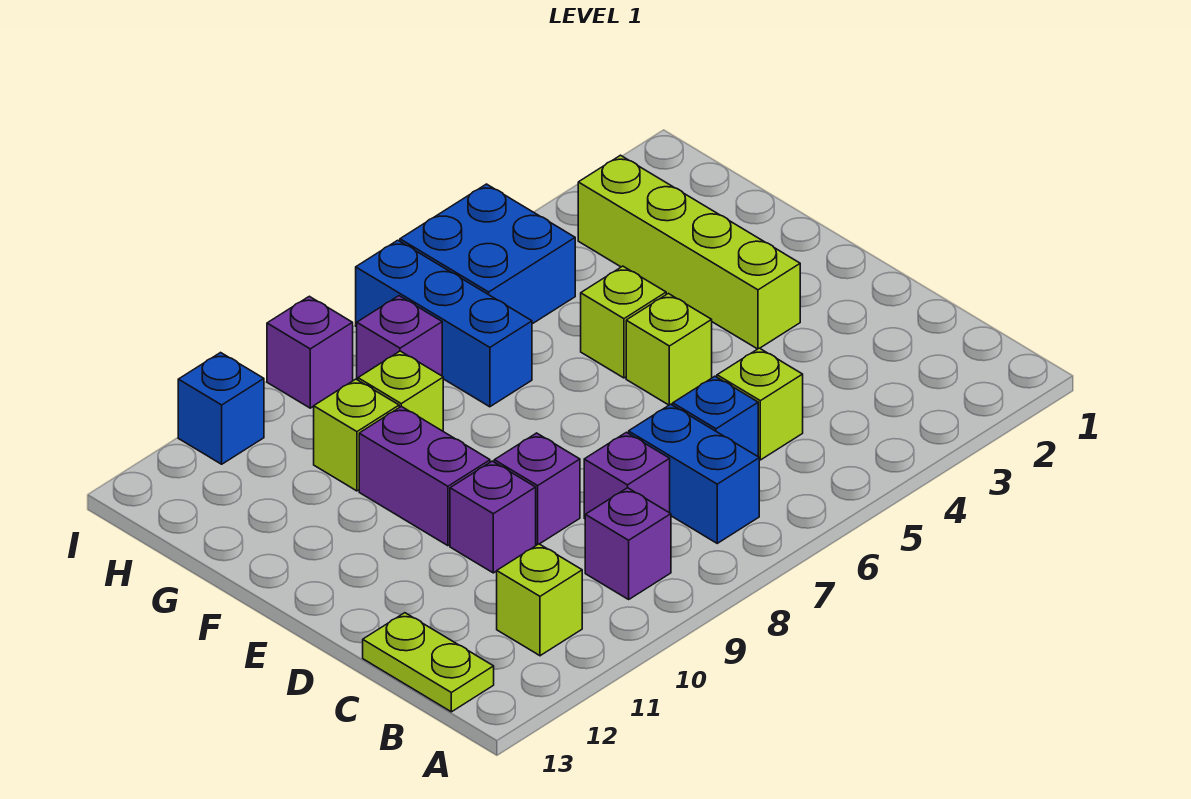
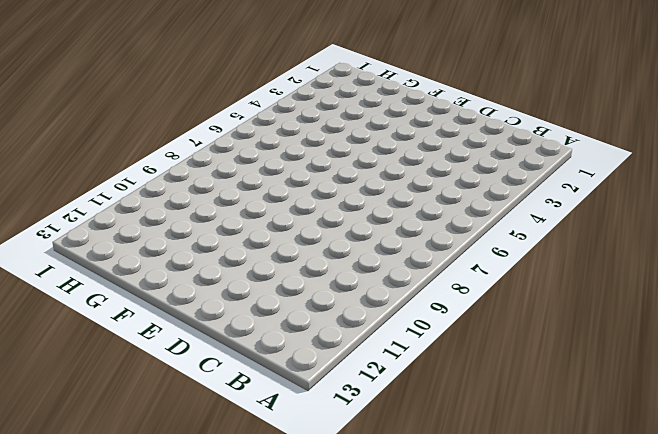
none -> blue 1x2 brick [629,404,759,543]
none -> purple 1x1 brick [585,488,671,599]
none -> lime 1x1 brick [497,544,582,656]

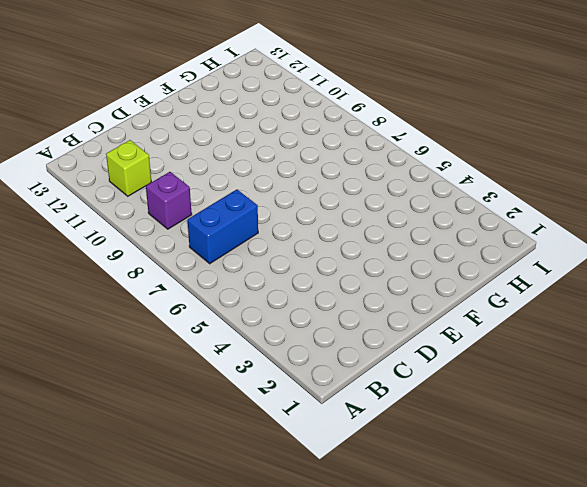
none -> lime 1x2 plate [363,613,494,712]
none -> lime 1x1 brick [717,348,803,460]
none -> blue 1x1 brick [673,376,758,456]

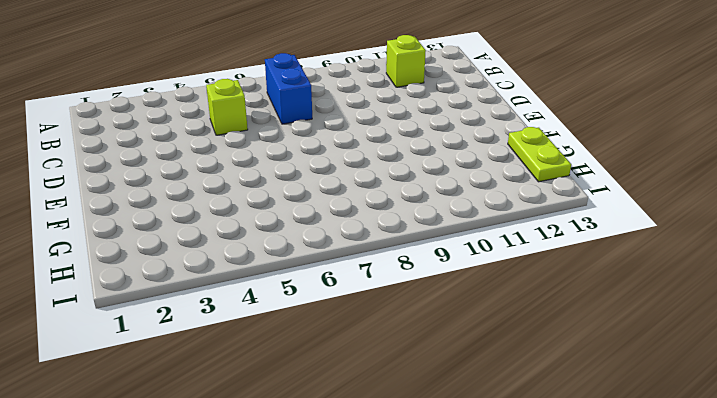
lime 1x2 plate [508,127,571,182] -> lime 1x2 plate moved to [363,613,494,712]
none -> purple 1x1 brick [585,488,671,599]
none -> blue 1x1 brick [673,376,758,456]
none -> purple 1x1 brick [584,432,670,518]

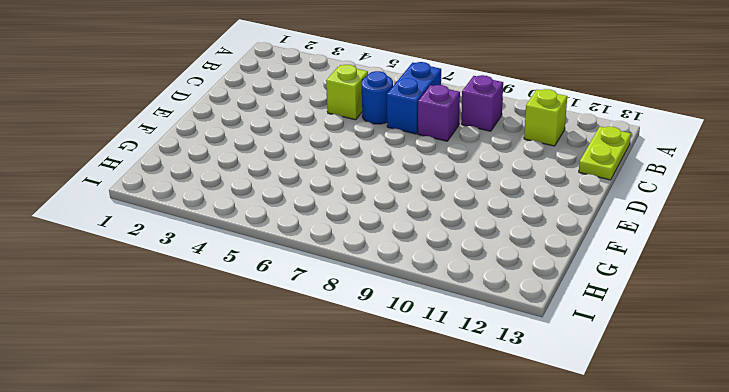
blue 1x1 round brick [362,71,393,124] -> blue 1x1 brick [673,376,758,456]
none -> purple 1x1 brick [494,433,580,545]
none -> purple 1x1 brick [450,461,536,573]
none -> lime 1x4 brick [578,155,800,349]

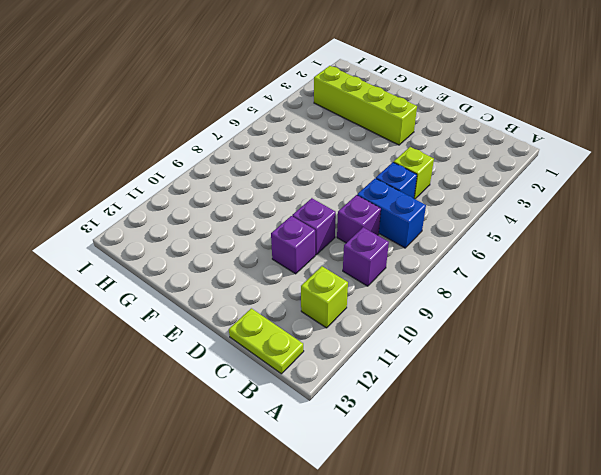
none -> lime 1x1 brick [626,294,712,405]
none -> purple 1x2 brick [359,406,490,546]
none -> lime 1x1 brick [581,266,666,378]

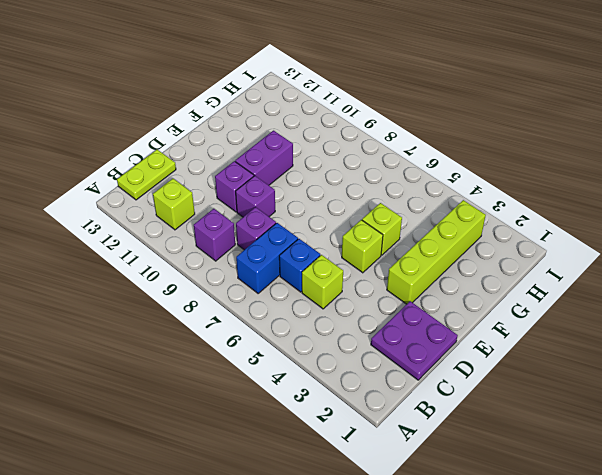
purple 2x2 plate [371,301,458,380] -> none
none -> blue 1x3 brick [356,240,532,407]
none -> lime 1x1 brick [358,351,443,431]
none -> lime 1x1 brick [314,379,399,491]

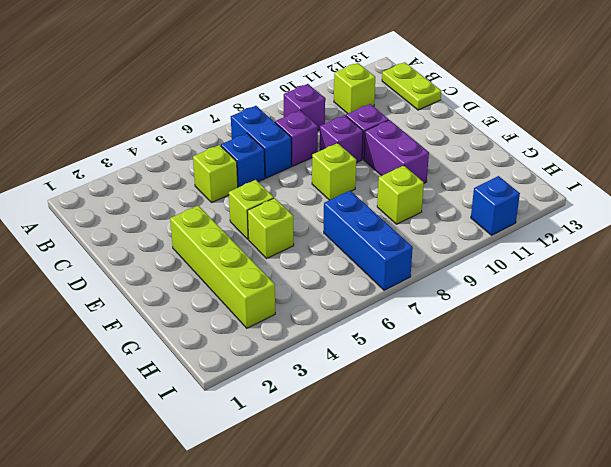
lime 1x1 brick [312,143,356,200] -> lime 1x1 brick moved to [314,379,399,491]
none -> blue 2x2 brick [400,184,575,324]
none -> purple 1x1 brick [357,296,442,380]
none -> purple 1x1 brick [267,296,353,408]

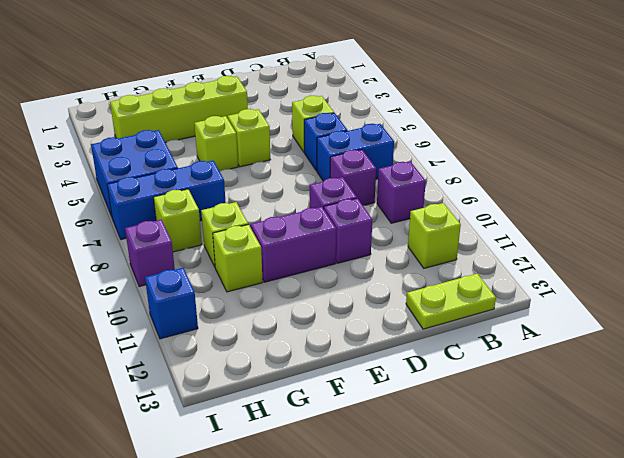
lime 1x1 brick [154,189,202,252] -> purple 1x1 brick [357,296,442,380]

